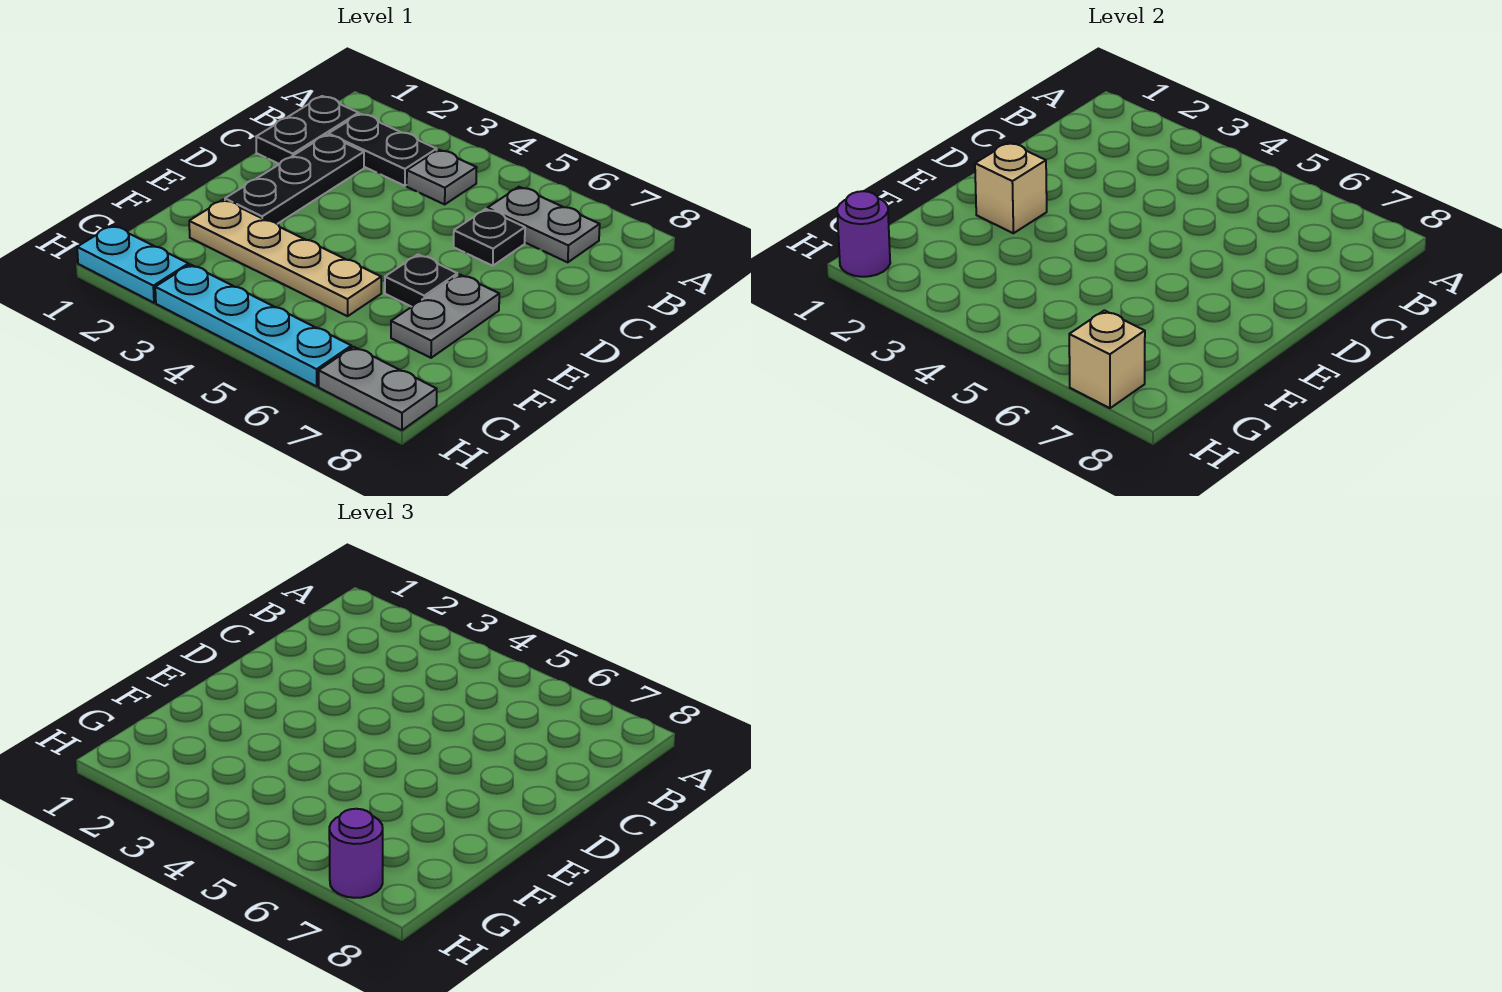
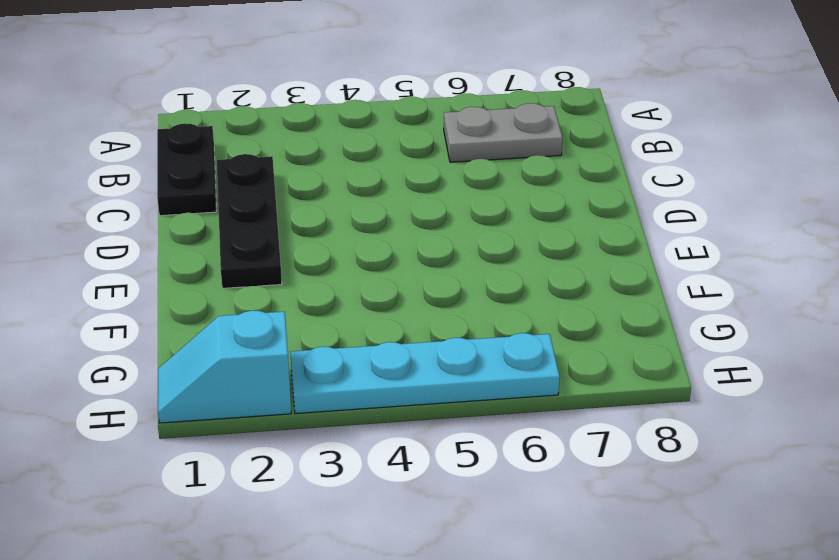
cyan 1x2 slope [158,310,291,423] -> cyan 1x2 plate [77,225,189,303]
none -> black 1x2 plate [329,114,437,186]
none -> grey 1x1 plate [407,150,477,204]
none -> black 1x1 plate [454,209,525,266]

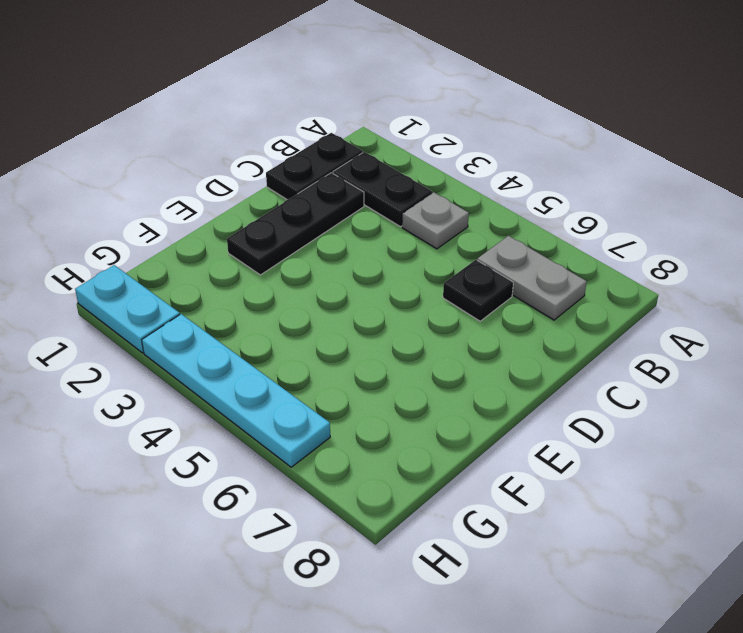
none -> black 1x1 plate [385,255,457,307]
none -> grey 1x2 plate [391,274,499,358]
none -> tan 1x4 plate [189,200,381,316]

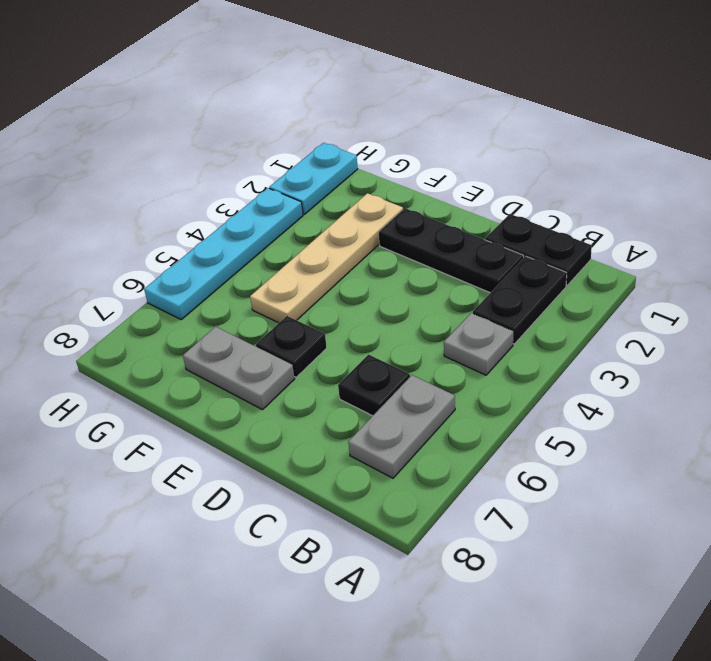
none -> grey 1x2 plate [319,347,437,430]
none -> tan 1x1 brick [975,142,1047,233]
none -> purple 1x1 round brick [837,191,890,277]

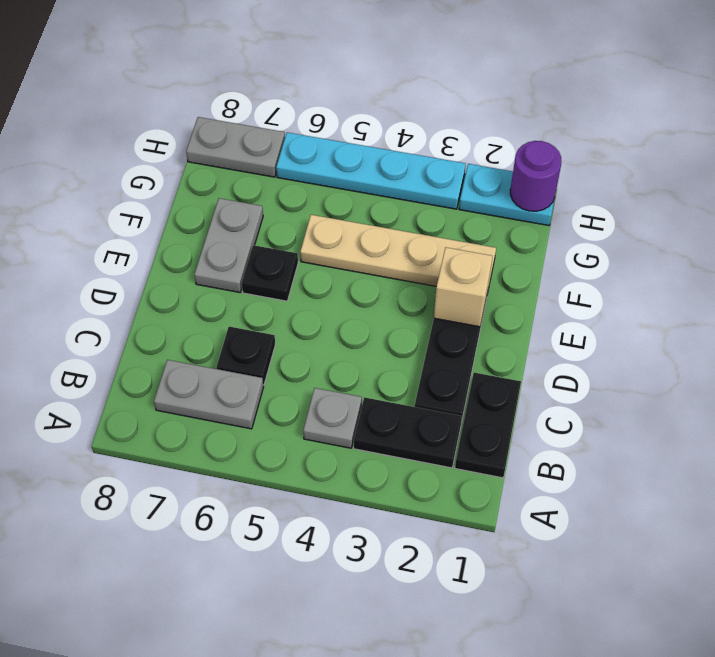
none -> tan 1x1 brick [1069,310,1145,408]
none -> purple 1x1 round brick [329,809,383,898]

